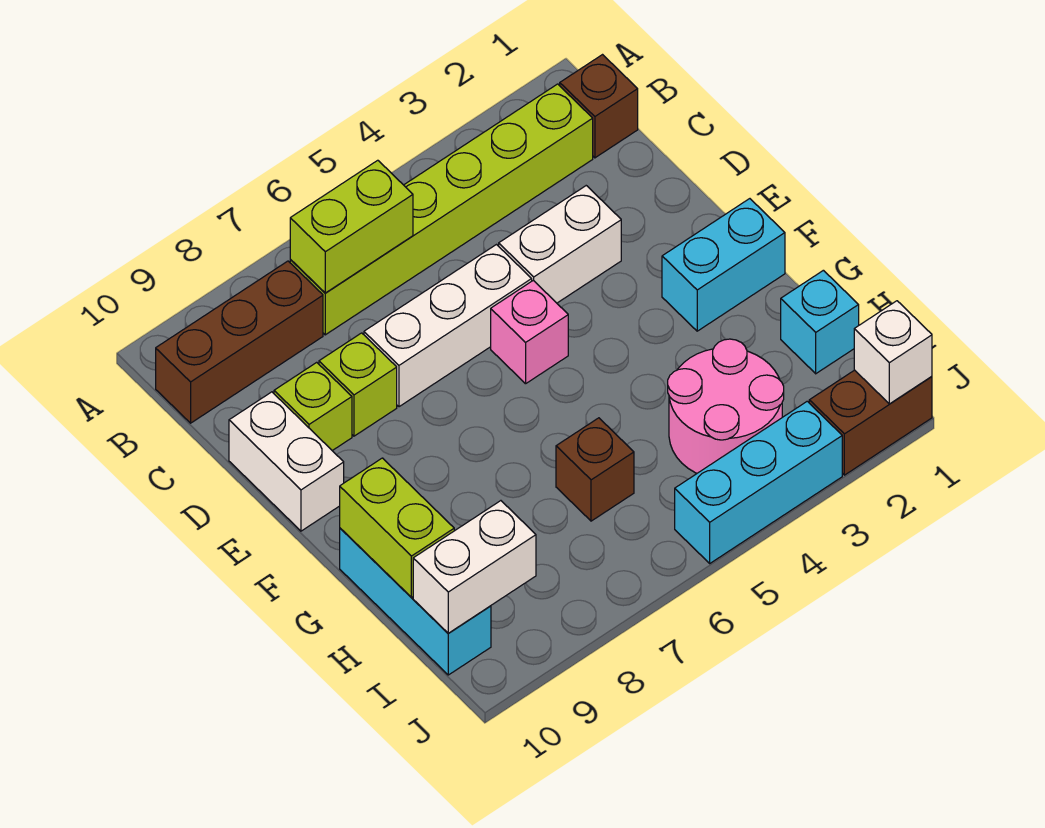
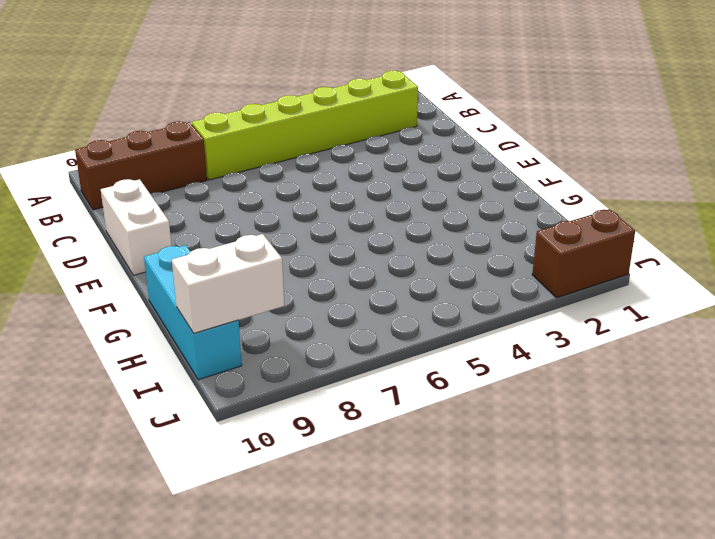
none -> brown 1x1 brick [560,55,638,158]
none -> white 1x2 brick [499,186,621,303]
none -> white 1x3 brick [364,245,532,407]

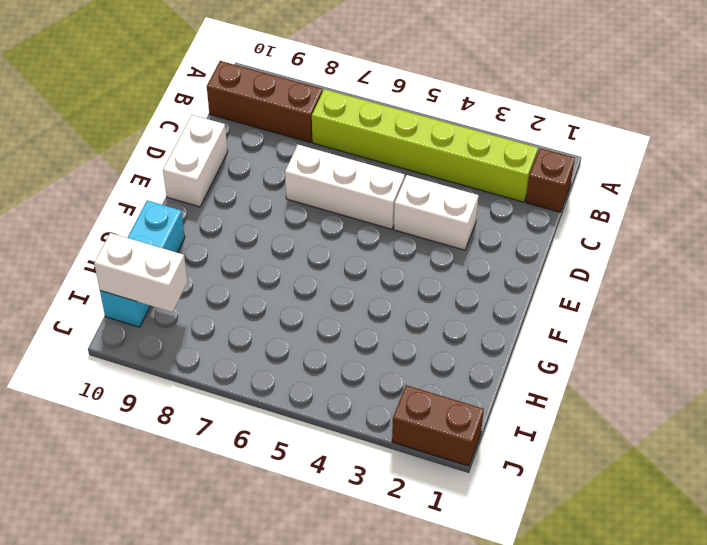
none -> lime 1x1 brick [319,333,397,436]
none -> lime 1x1 brick [274,362,352,451]
none -> pink 1x1 brick [491,280,568,384]

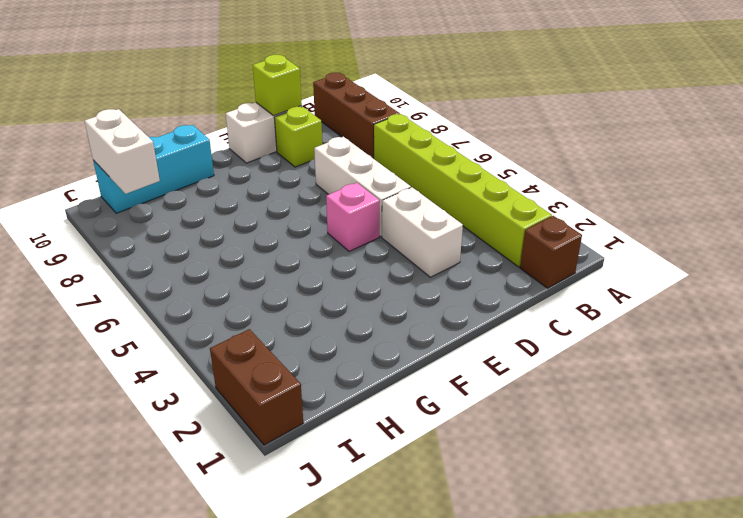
lime 1x1 brick [253,55,302,116] -> lime 1x1 brick moved to [319,333,397,436]
none -> cyan 1x2 brick [662,199,785,331]
none -> cyan 1x1 brick [781,270,859,374]
none -> pink 2x2 round brick [668,339,784,473]

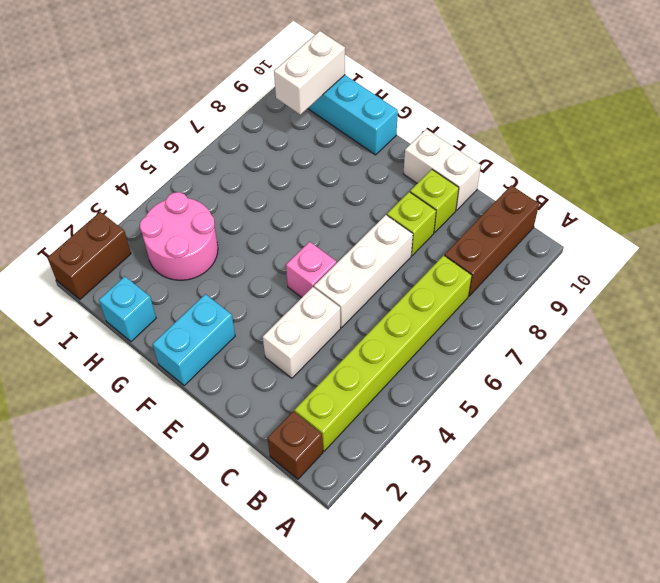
none -> brown 1x1 brick [556,418,634,521]
none -> cyan 1x3 brick [675,401,842,563]
none -> lime 1x2 brick [290,160,413,293]

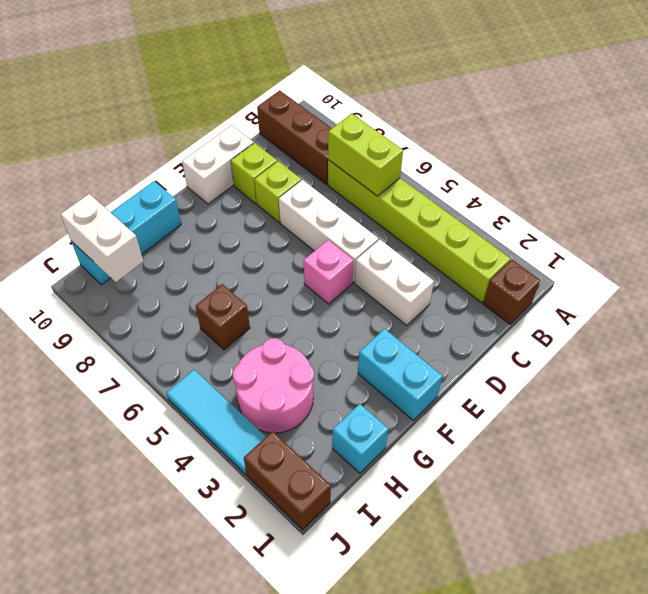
cyan 1x3 tile [166,370,266,474] -> cyan 1x3 brick [675,401,842,563]
none -> lime 1x2 brick [340,458,454,597]
none -> white 1x1 brick [854,301,932,404]

